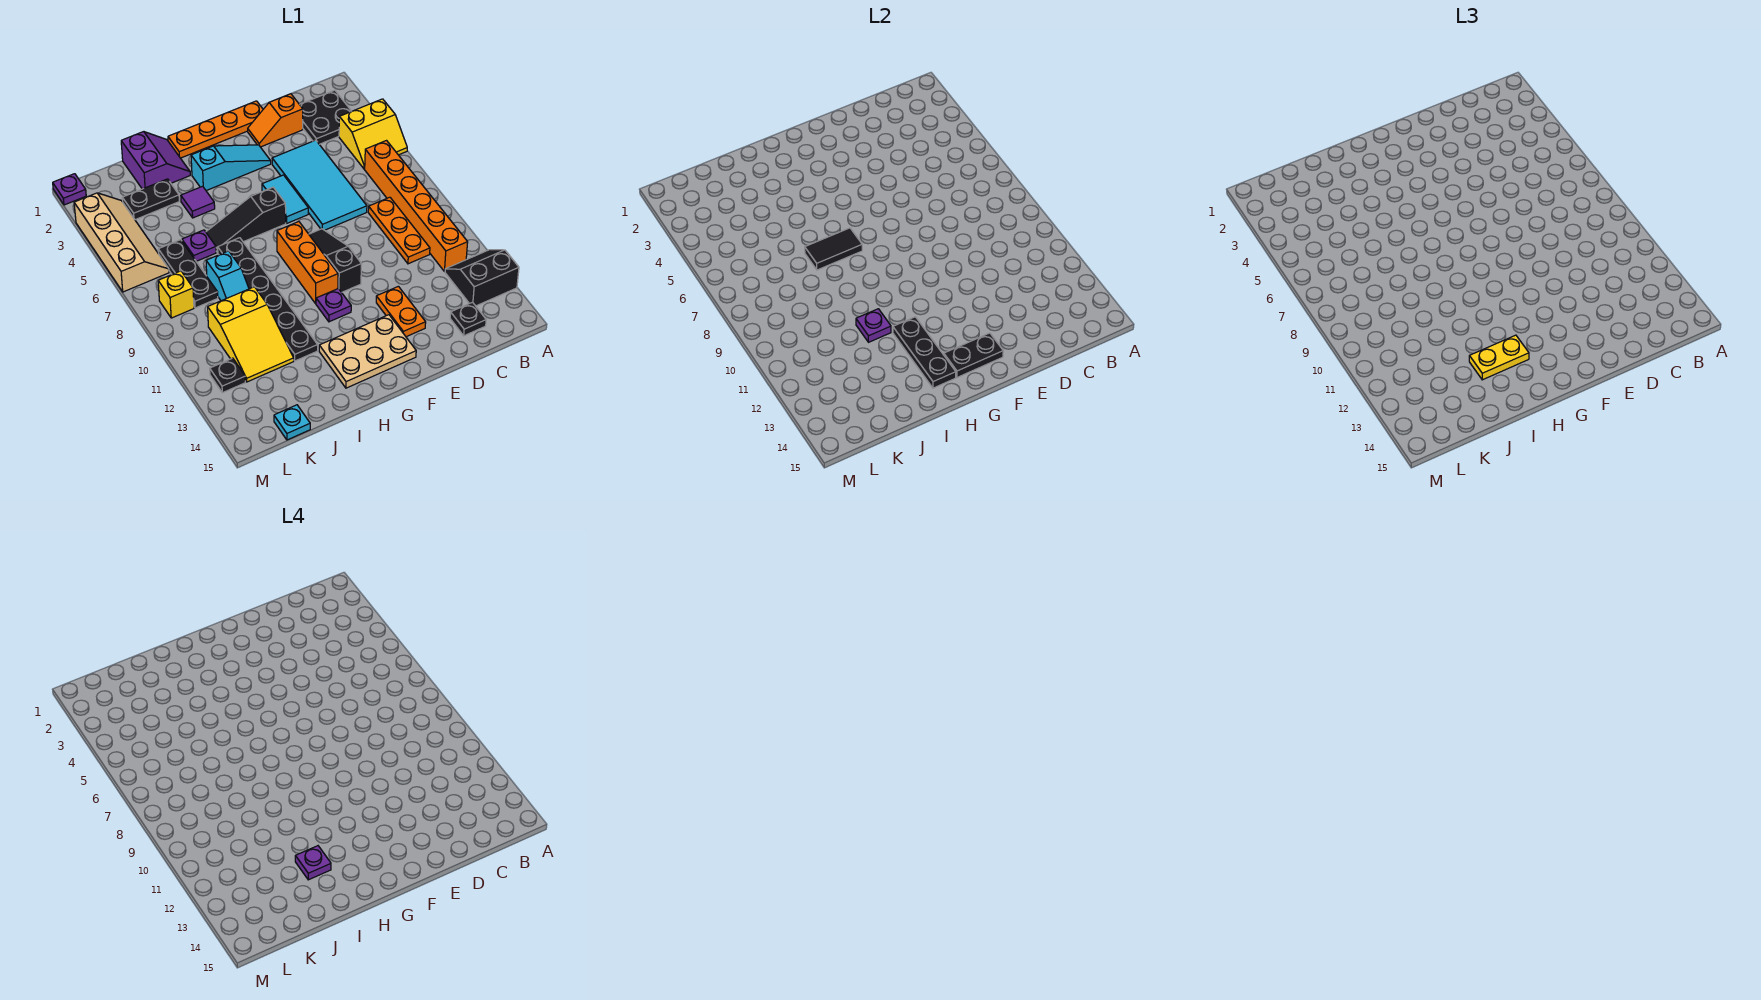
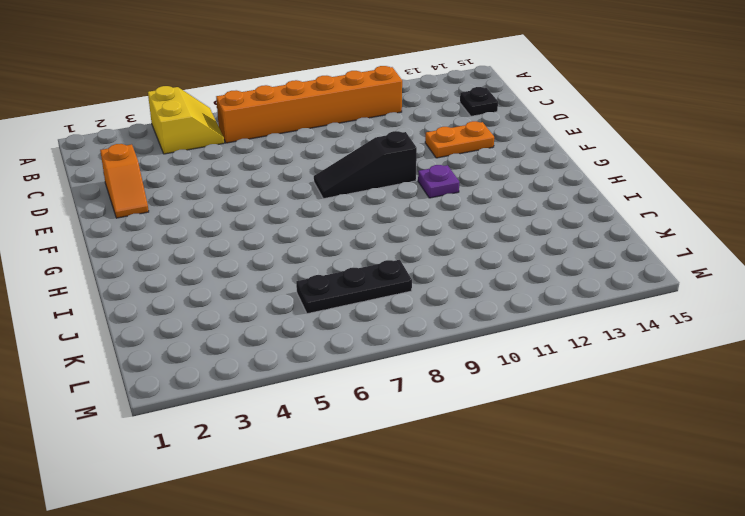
none -> black 2x2 slope [445,250,519,306]
none -> black 2x2 plate [299,90,351,144]
none -> orange 1x3 plate [368,197,430,264]
none -> cyan 2x4 tile [272,140,367,230]

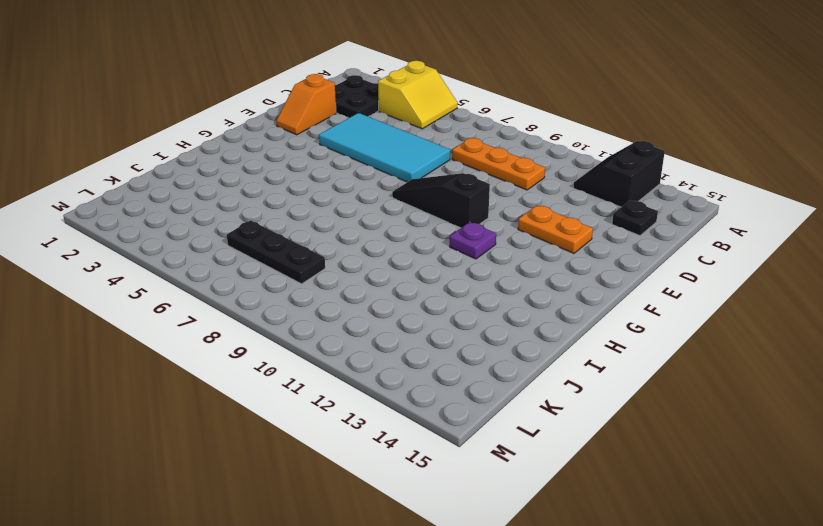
none -> orange 1x6 brick [365,141,468,272]
none -> orange 1x4 plate [168,101,263,158]
none -> cyan 1x3 slope [191,145,271,191]
none -> cyan 1x2 tile [262,175,308,223]

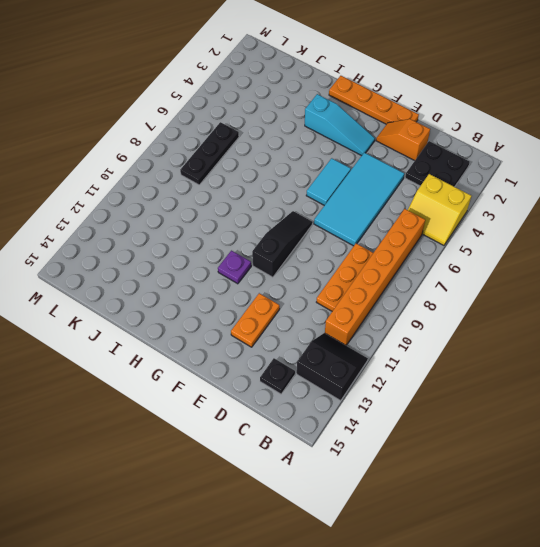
none -> tan 2x3 plate [319,315,416,388]
none -> black 1x3 slope [206,187,286,252]
none -> orange 1x3 brick [277,222,338,304]
none -> purple 2x2 slope [121,132,190,189]

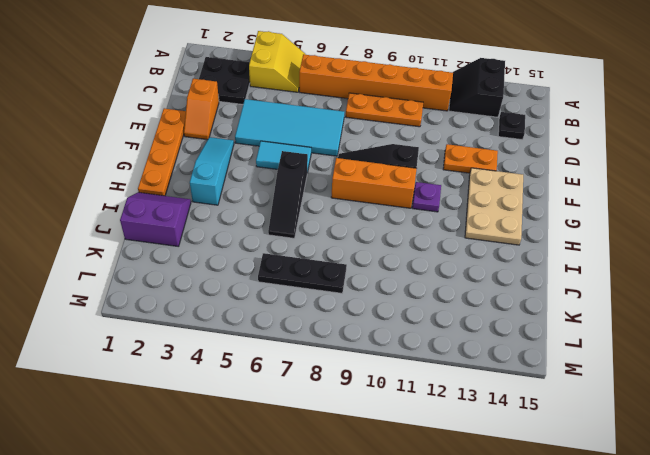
none -> purple 1x1 tile [181,186,215,218]
none -> black 1x6 plate [218,238,318,361]
none -> black 1x2 plate [122,179,179,220]
none -> purple 1x1 plate [182,230,216,261]

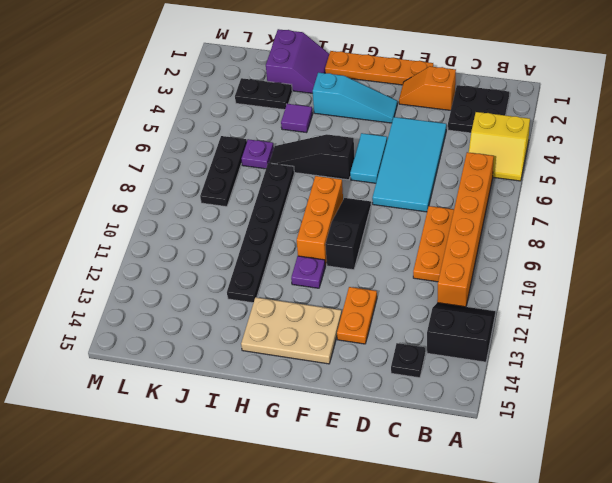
none -> cyan 1x2 slope [206,251,249,301]
none -> yellow 2x3 slope [208,287,294,382]
none -> cyan 1x1 plate [274,405,310,440]
none -> tan 2x4 slope [74,193,169,292]

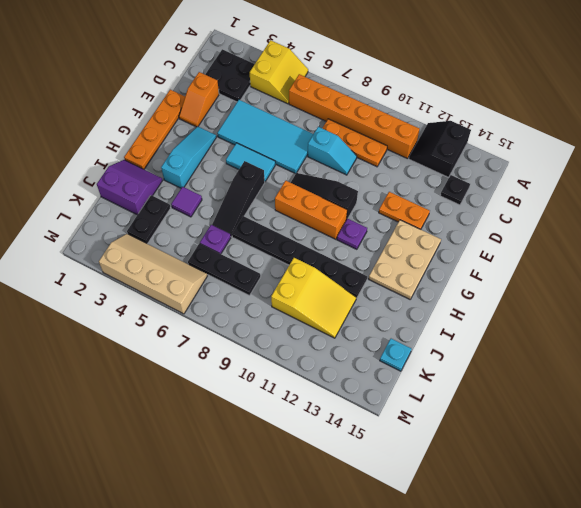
cyan 1x2 slope [308,127,357,175] -> cyan 1x2 slope moved to [206,251,249,301]
none -> yellow 1x1 brick [158,271,194,318]
none -> black 1x1 plate [210,358,245,393]
none -> purple 1x1 plate [53,174,86,205]
none -> black 1x2 plate [944,333,1003,377]

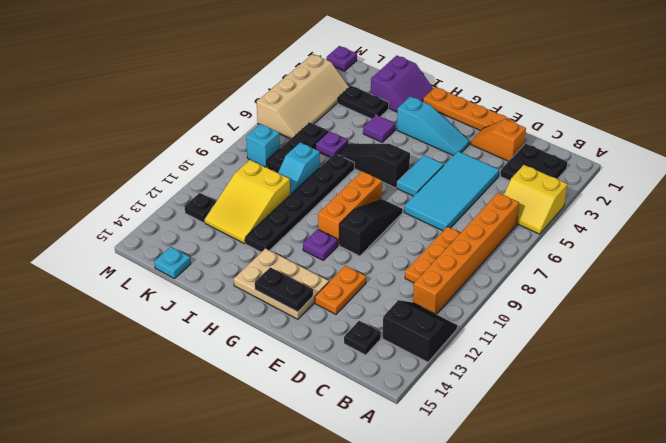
cyan 1x1 brick [246,124,280,167] -> yellow 1x1 brick [158,271,194,318]
none -> black 1x2 tile [805,228,862,270]
none -> black 1x3 plate [893,317,956,388]
none -> purple 1x1 plate [856,309,891,342]
none -> yellow 1x2 plate [1469,335,1529,380]

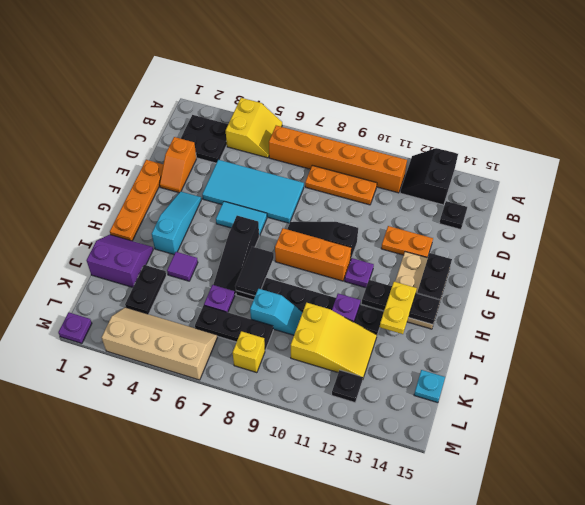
none -> purple 1x1 plate [295,846,331,880]

